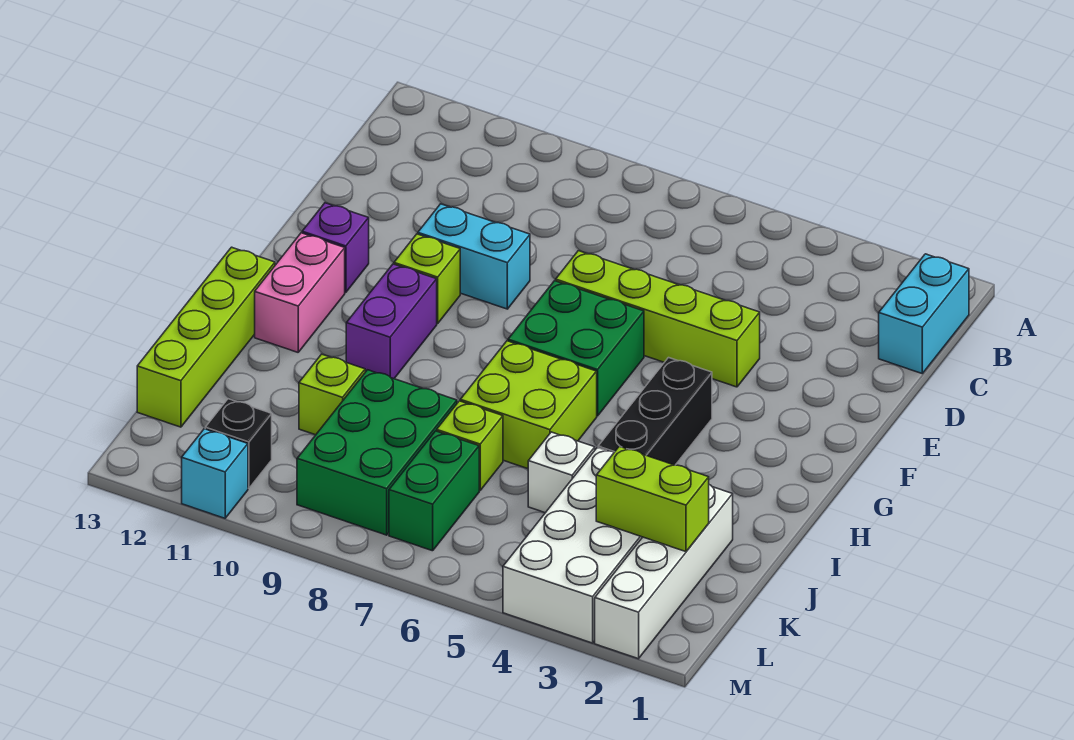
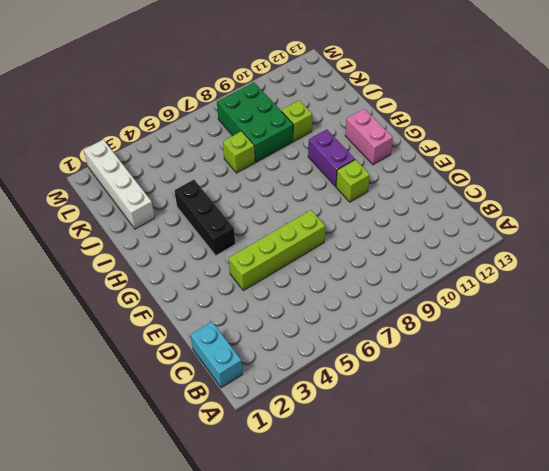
none -> cyan 1x2 brick [418,204,530,309]
none -> green 2x2 brick [508,281,644,416]
none -> purple 1x1 brick [302,203,369,292]

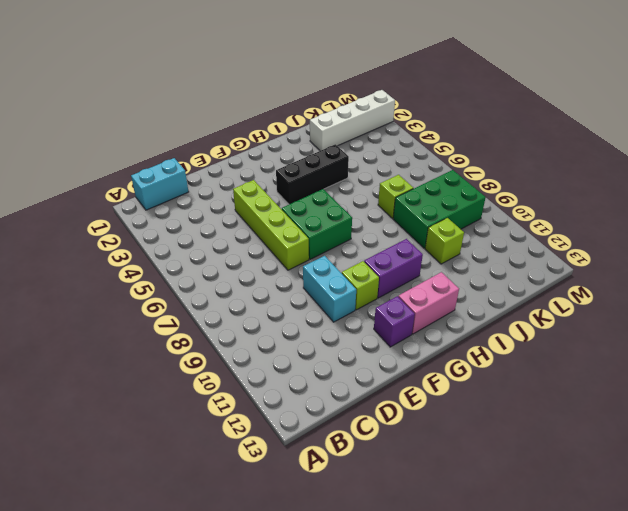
none -> lime 2x2 brick [460,341,597,469]
none -> lime 1x4 brick [137,247,275,427]
none -> white 2x4 brick [503,448,642,643]

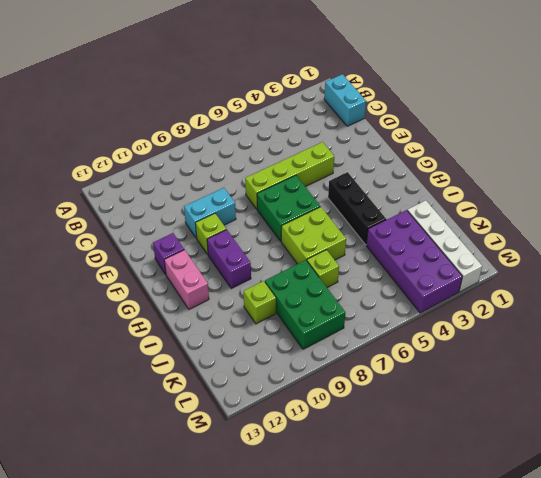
purple 2x4 brick [366,210,462,313] -> white 2x4 brick [503,448,642,643]
none -> lime 1x4 brick [137,247,275,427]
none -> white 1x1 brick [528,432,595,513]
none -> green 1x2 brick [389,431,479,551]

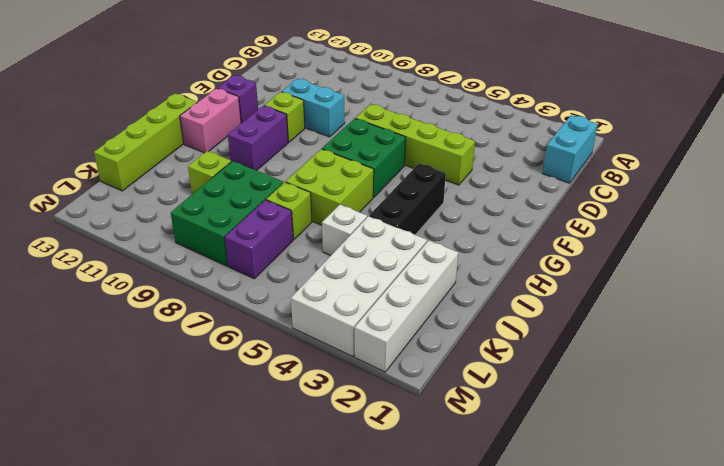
purple 1x2 brick [225,200,293,279] -> green 1x2 brick [389,431,479,551]
none -> black 1x1 brick [205,399,272,488]
none -> cyan 1x1 brick [182,429,248,518]
none -> lime 1x2 brick [596,446,709,552]

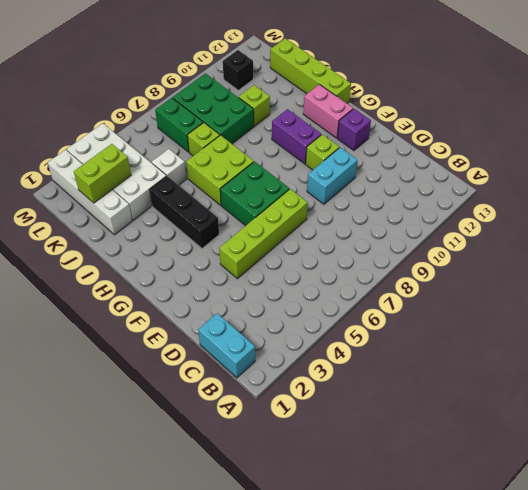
none -> cyan 1x1 brick [182,429,248,518]

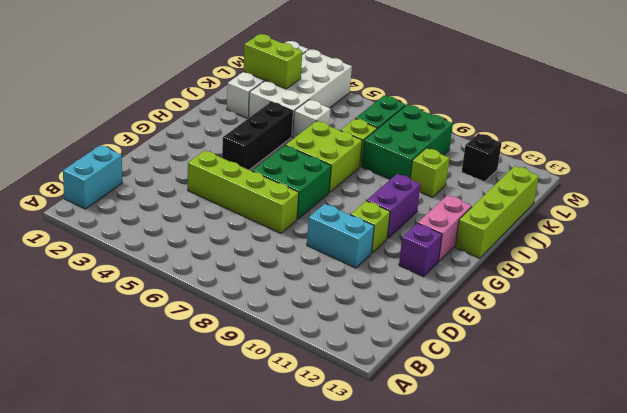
none -> cyan 1x1 brick [182,429,248,518]

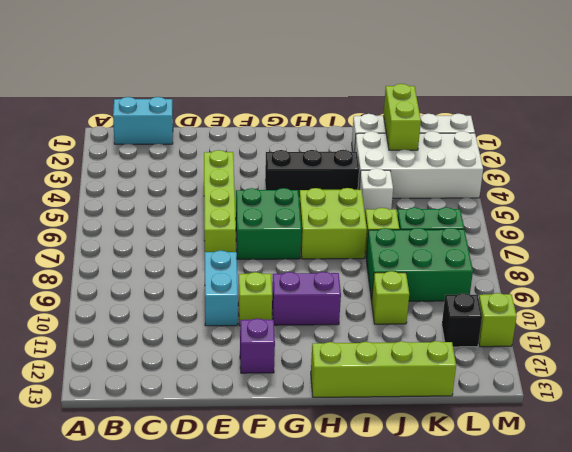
lime 1x1 brick [479,293,517,347] -> cyan 1x1 brick [182,429,248,518]
none -> pink 1x2 brick [255,233,345,352]

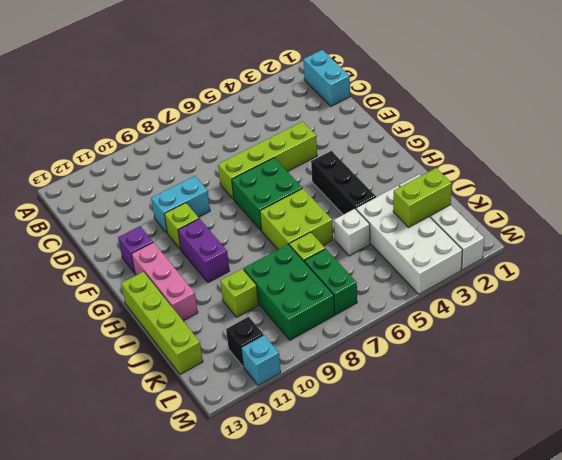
pink 1x3 brick [131,243,198,321] -> pink 1x2 brick [255,233,345,352]

